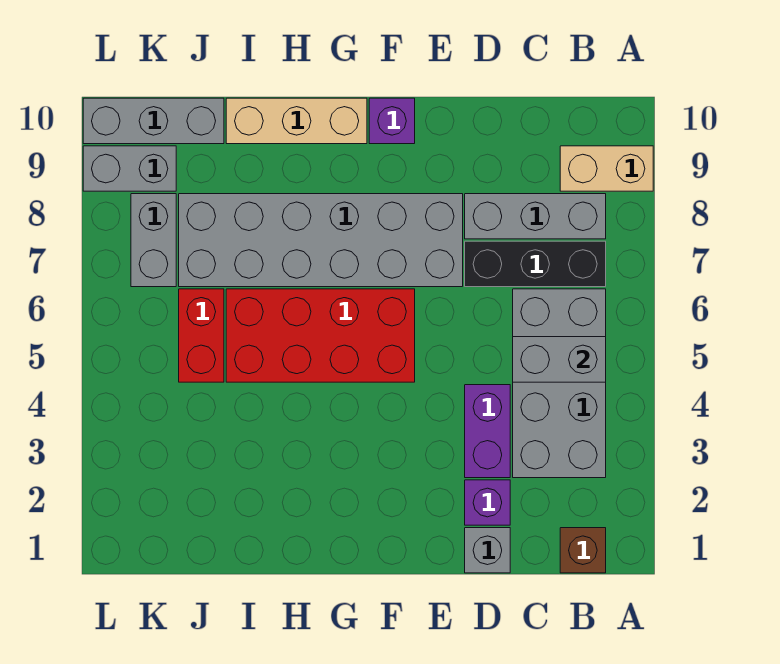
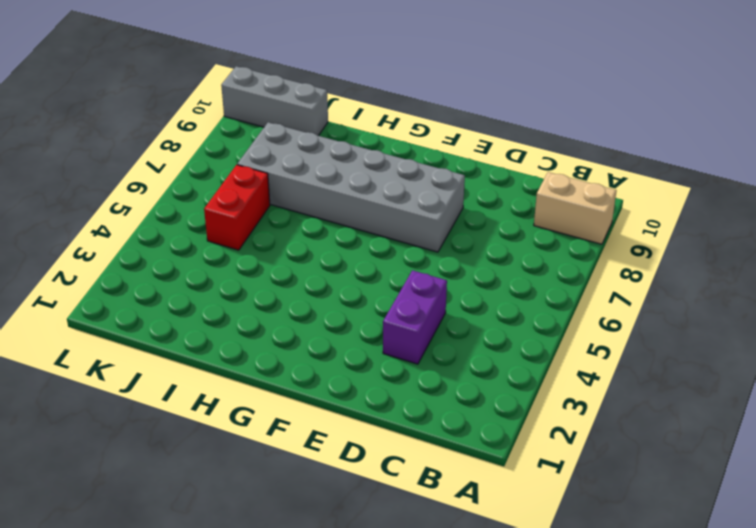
none -> brown 1x1 brick [560,528,606,573]
none -> grey 2x4 brick [513,289,606,478]
none -> black 1x3 brick [465,241,606,287]

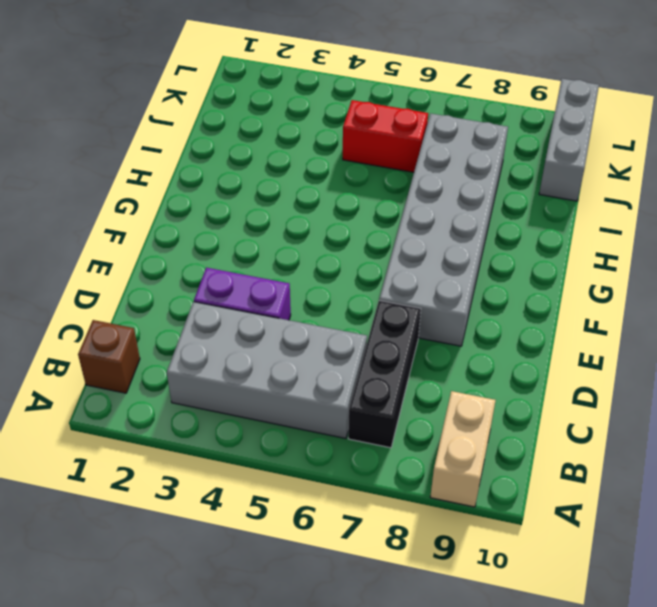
none -> grey 1x3 brick [465,194,606,239]
none -> grey 1x1 brick [465,528,510,573]
none -> purple 1x1 brick [465,480,510,525]

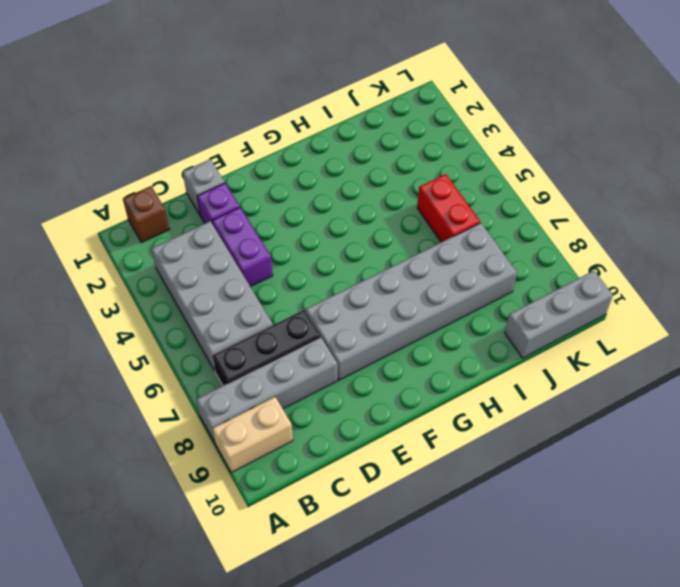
grey 1x4 brick [196,337,338,443] -> grey 1x3 brick [465,194,606,239]
none -> red 2x4 brick [226,289,415,382]
none -> purple 1x1 brick [369,98,415,144]
none -> tan 1x3 brick [226,98,367,144]

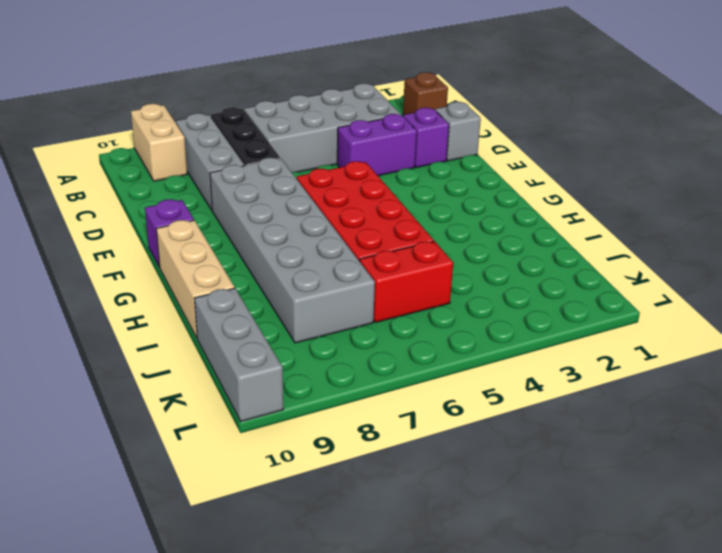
none -> grey 1x2 brick [131,194,176,287]
none -> grey 1x2 brick [83,146,176,191]
none -> grey 1x2 brick [513,337,606,382]

